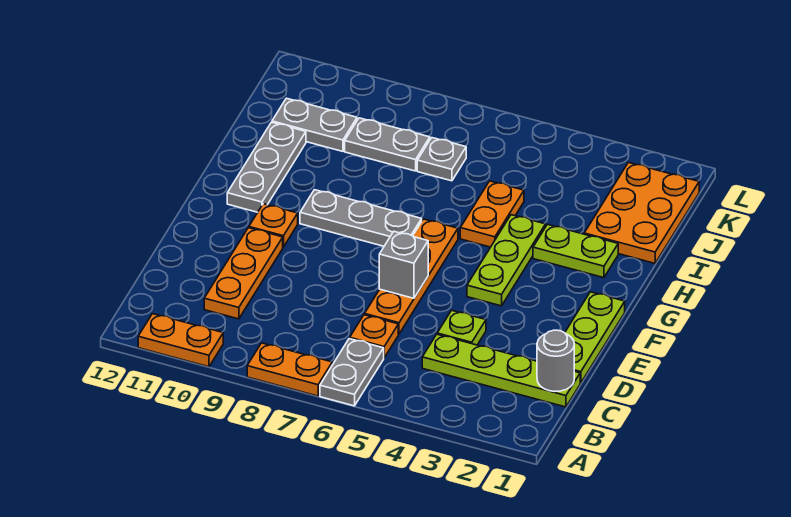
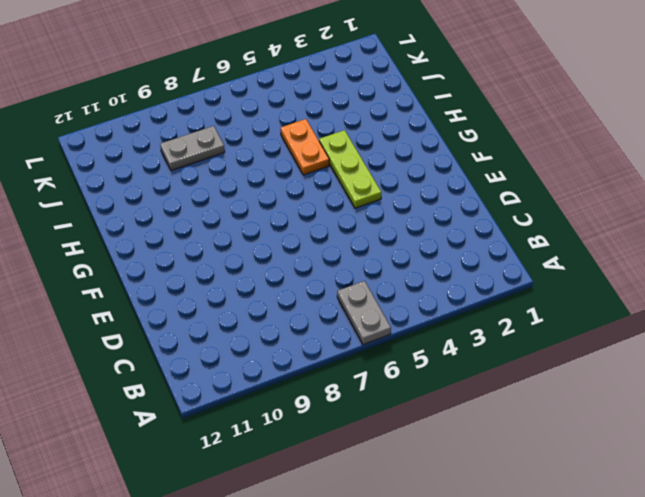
none -> orange 1x2 plate [247,343,332,396]
none -> orange 1x2 plate [138,314,223,367]
none -> lime 1x4 plate [422,334,580,407]

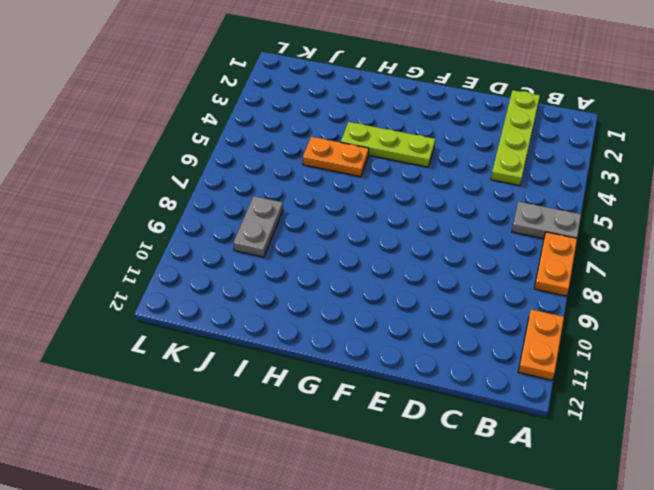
none -> orange 1x1 plate [350,315,398,358]
none -> orange 1x3 plate [204,228,283,319]
none -> lime 1x3 plate [565,292,625,383]

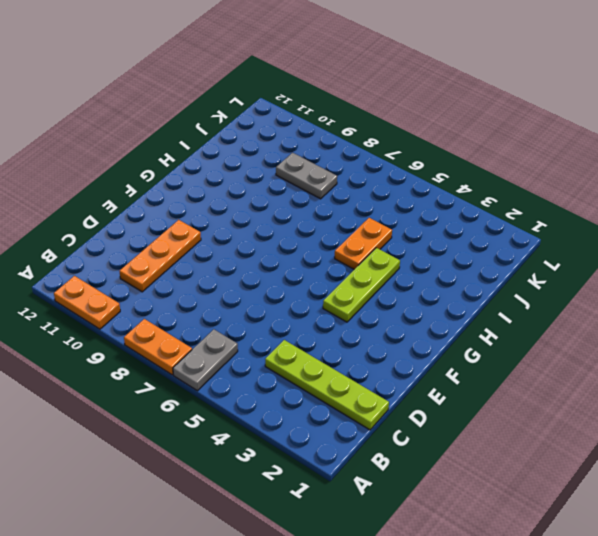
none -> orange 1x1 plate [350,315,398,358]
none -> lime 1x3 plate [565,292,625,383]
none -> lime 1x1 plate [437,310,486,345]

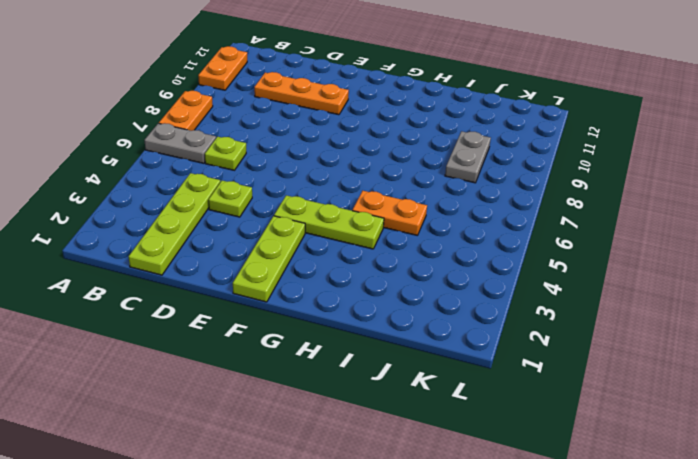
lime 1x1 plate [205,137,246,170] -> orange 1x1 plate [350,315,398,358]
lime 1x3 plate [233,216,305,302] -> lime 1x3 plate turned to [565,292,625,383]
none -> orange 1x4 plate [365,219,458,334]
none -> orange 1x1 plate [249,204,298,247]
none -> grey 1x3 plate [300,190,422,246]

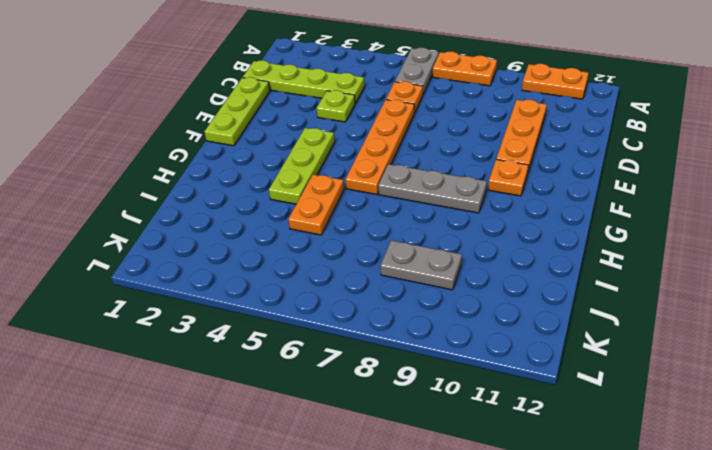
none -> grey 1x3 plate [227,122,306,212]
none -> lime 1x2 plate [533,225,618,278]
none -> orange 2x3 plate [584,163,699,263]

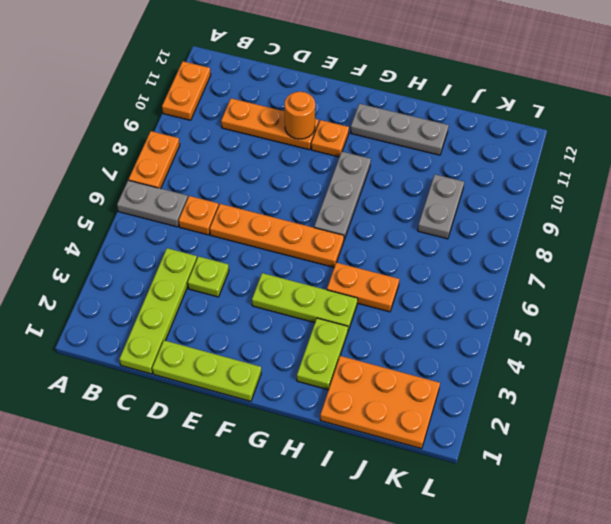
orange 1x1 round brick [284,92,315,139] -> none
none -> grey 1x1 plate [417,138,466,181]
none -> grey 1x2 plate [272,98,357,151]
none -> grey 1x1 round brick [537,330,574,392]

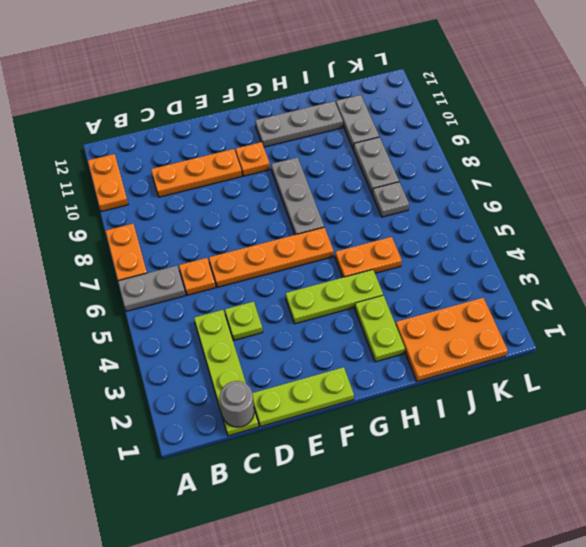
none -> grey 1x1 brick [379,232,428,298]

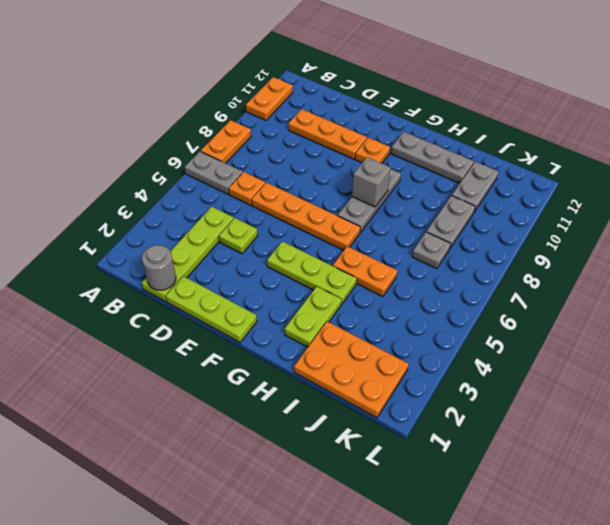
grey 1x1 brick [352,157,391,207] -> grey 1x1 brick moved to [379,232,428,298]

